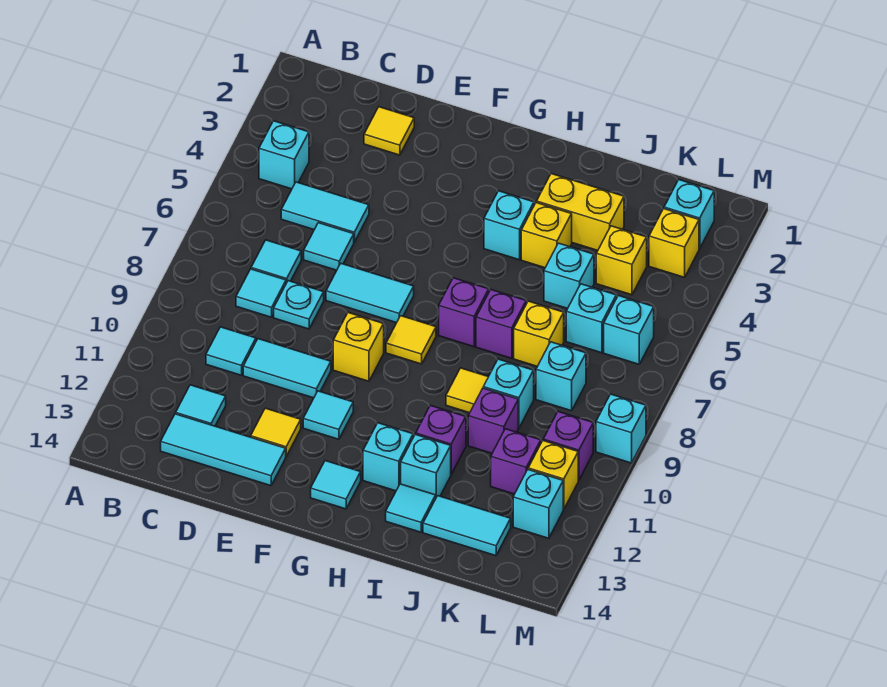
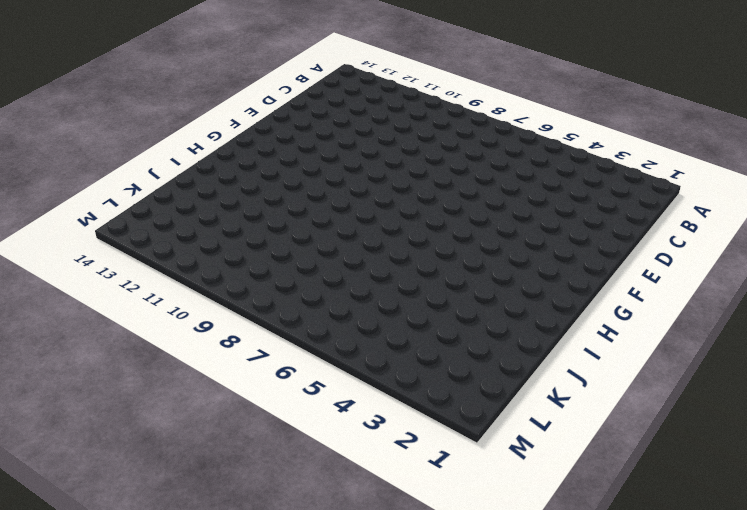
none -> cyan 1x1 brick [259,121,309,189]
none -> cyan 1x2 tile [281,182,369,242]
none -> cyan 1x1 tile [251,240,301,283]
none -> cyan 1x1 tile [236,269,286,317]

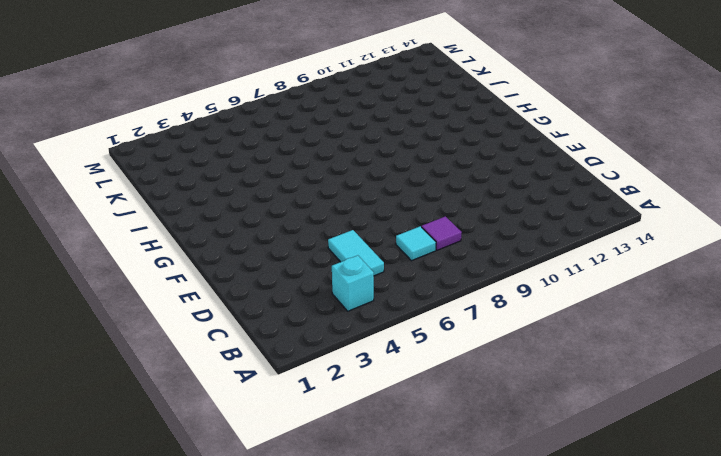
purple 1x1 tile [422,216,462,250] -> cyan 1x1 tile [236,269,286,317]
none -> cyan 1x1 tile [206,327,256,375]
none -> cyan 1x1 tile [176,385,226,426]
none -> cyan 1x3 tile [161,414,286,486]
none -> yellow 1x1 tile [364,107,414,155]

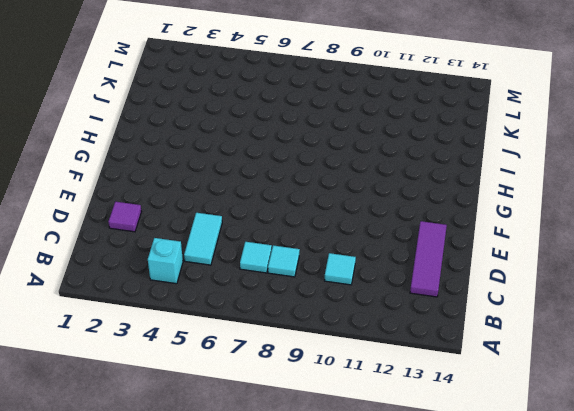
purple 1x3 tile [410,221,447,297] -> cyan 1x3 tile [161,414,286,486]
purple 1x1 tile [108,202,142,232] -> yellow 1x1 tile [364,107,414,155]
none -> cyan 1x1 tile [176,385,226,426]
none -> cyan 1x1 tile [304,223,354,270]
none -> cyan 1x1 plate [274,281,324,329]
none -> cyan 1x2 tile [243,339,331,398]

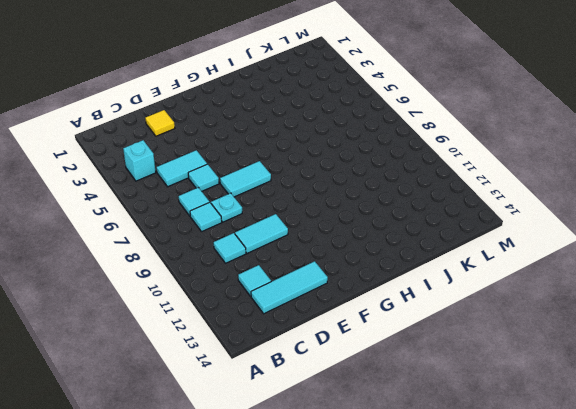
none -> yellow 1x1 tile [251,408,301,456]
none -> yellow 1x1 brick [333,313,384,381]
none -> cyan 1x1 tile [303,391,353,439]
none -> yellow 1x1 tile [386,316,436,364]

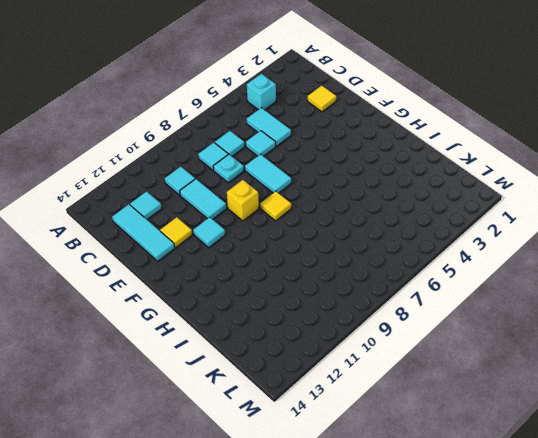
none -> cyan 1x1 tile [311,461,361,509]
none -> cyan 1x1 brick [484,191,534,260]
none -> purple 1x1 brick [439,278,489,347]
none -> cyan 1x1 brick [363,423,413,491]

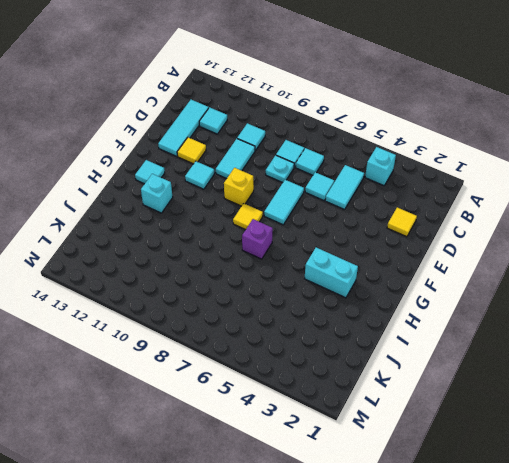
cyan 1x2 brick [304,248,358,298] -> cyan 1x1 brick [484,191,534,260]
none -> yellow 1x2 brick [537,174,624,250]
none -> yellow 1x1 brick [521,203,572,268]
none -> purple 1x1 brick [476,290,526,358]
none -> yellow 1x1 tile [446,368,488,413]

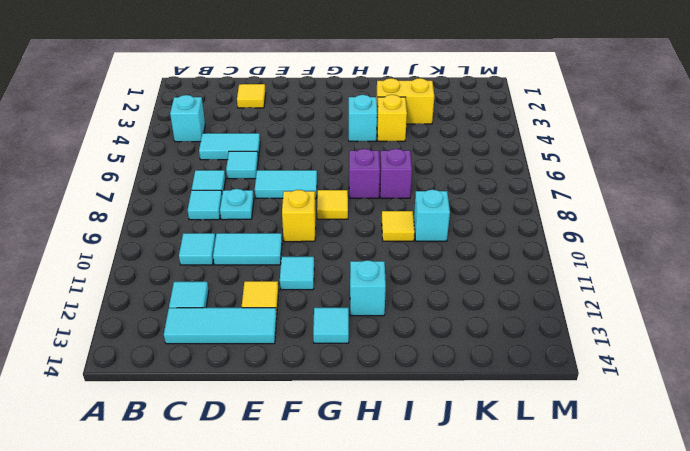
none -> purple 1x1 brick [416,405,466,474]
none -> cyan 1x1 brick [401,434,451,497]
none -> cyan 1x1 tile [386,484,436,532]
none -> cyan 1x1 brick [544,243,594,309]

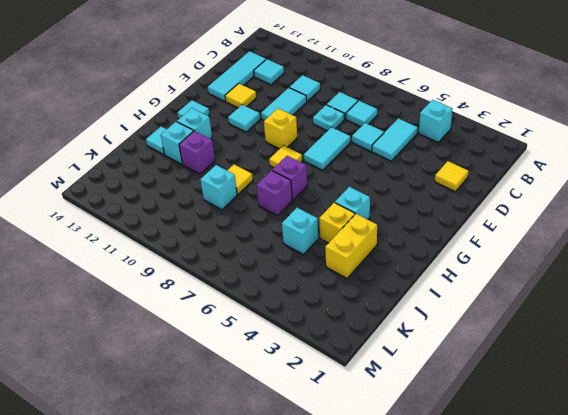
none -> yellow 1x1 brick [514,301,564,366]
none -> purple 1x1 brick [468,388,518,453]
none -> cyan 1x2 tile [423,496,511,556]
none -> yellow 1x1 brick [596,226,647,295]

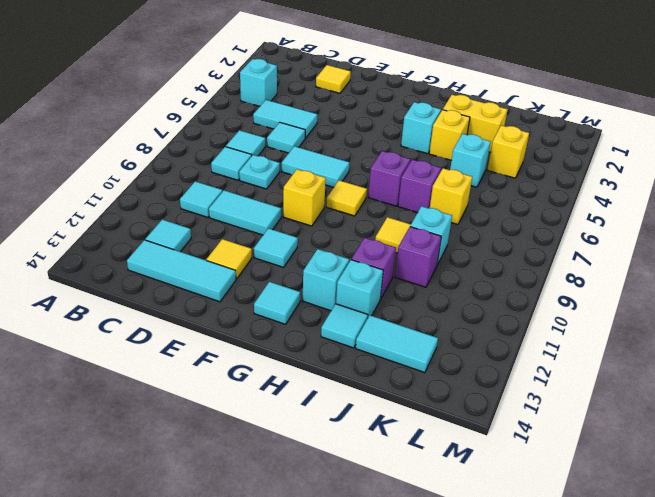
none -> cyan 1x1 brick [566,284,616,353]
none -> cyan 1x1 brick [536,342,586,411]
none -> purple 1x1 brick [491,429,541,494]
none -> cyan 1x1 brick [664,180,714,249]

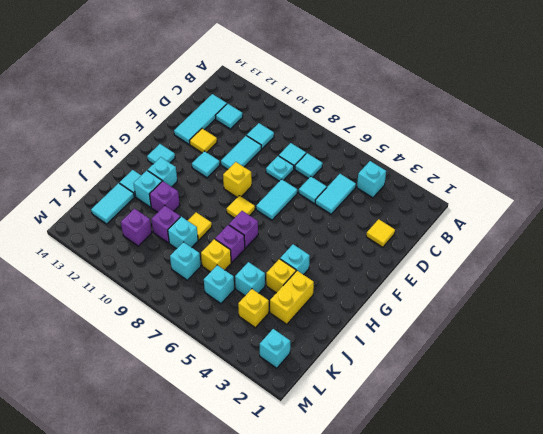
none -> yellow 1x1 brick [649,209,699,277]
none -> cyan 1x1 brick [604,296,654,364]
none -> purple 1x1 brick [543,412,593,480]
none -> yellow 1x1 brick [528,441,578,509]

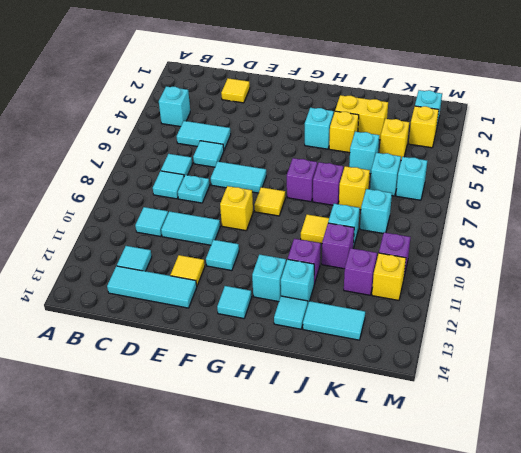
none -> cyan 1x1 brick [513,470,563,538]
none -> cyan 1x1 brick [596,394,646,463]

